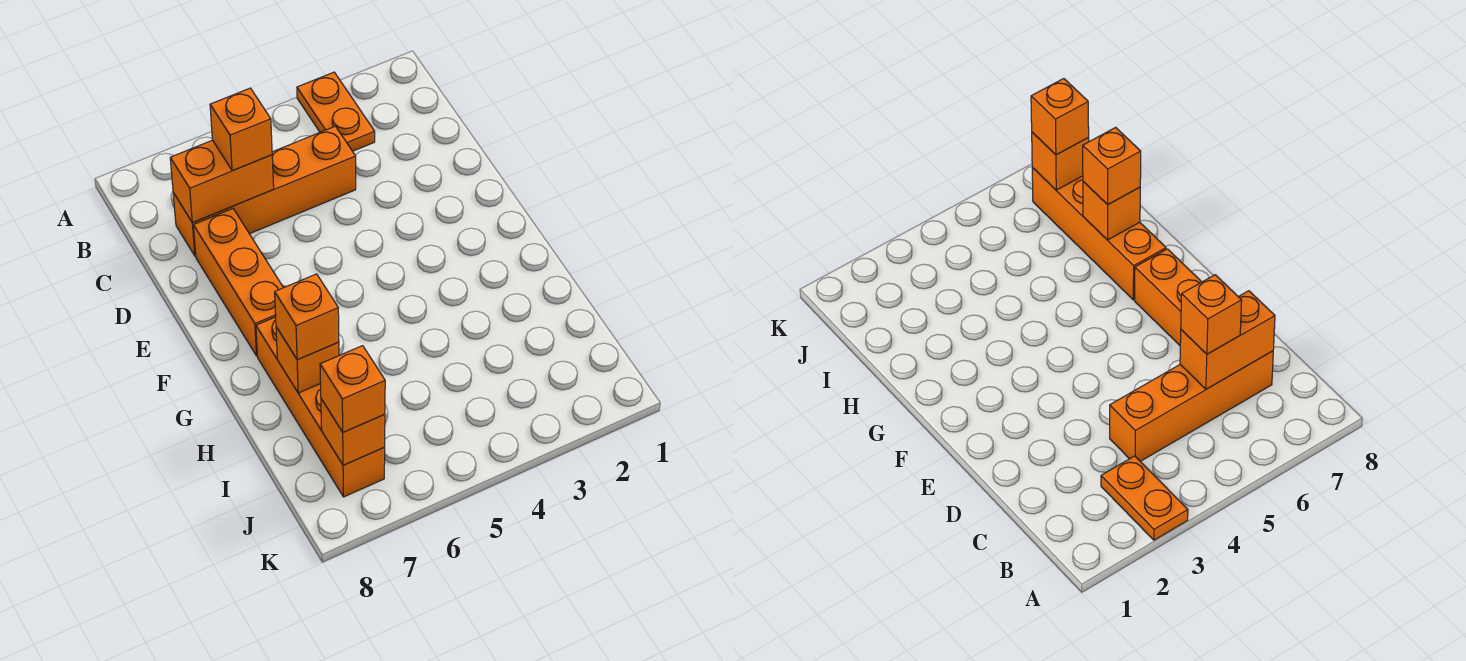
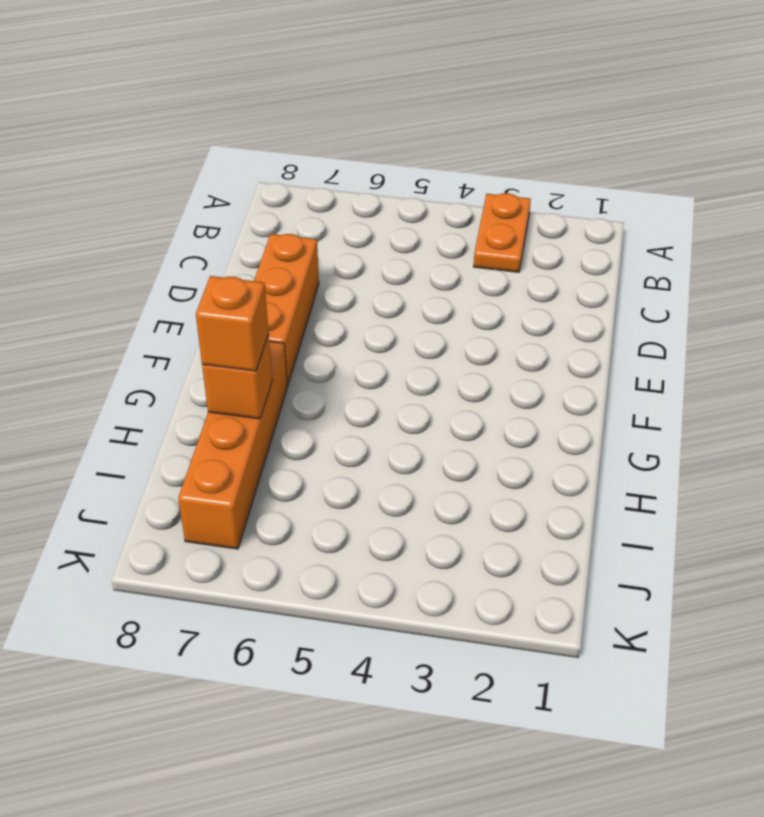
none -> orange 1x4 brick [173,126,356,256]
none -> orange 1x2 brick [170,140,274,223]

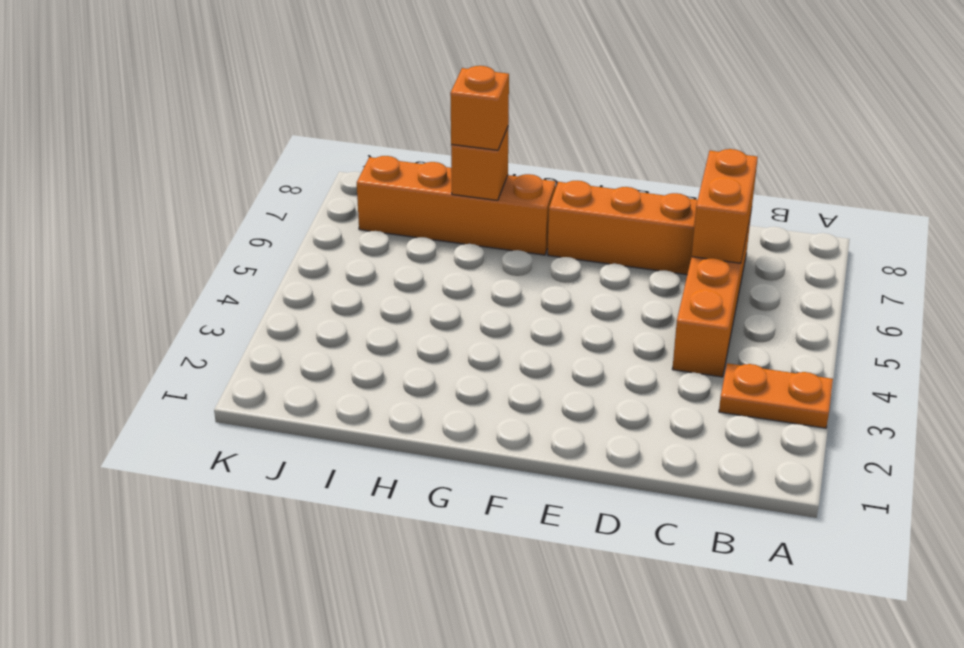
none -> orange 1x1 brick [321,399,385,465]
none -> orange 1x1 brick [210,88,272,171]

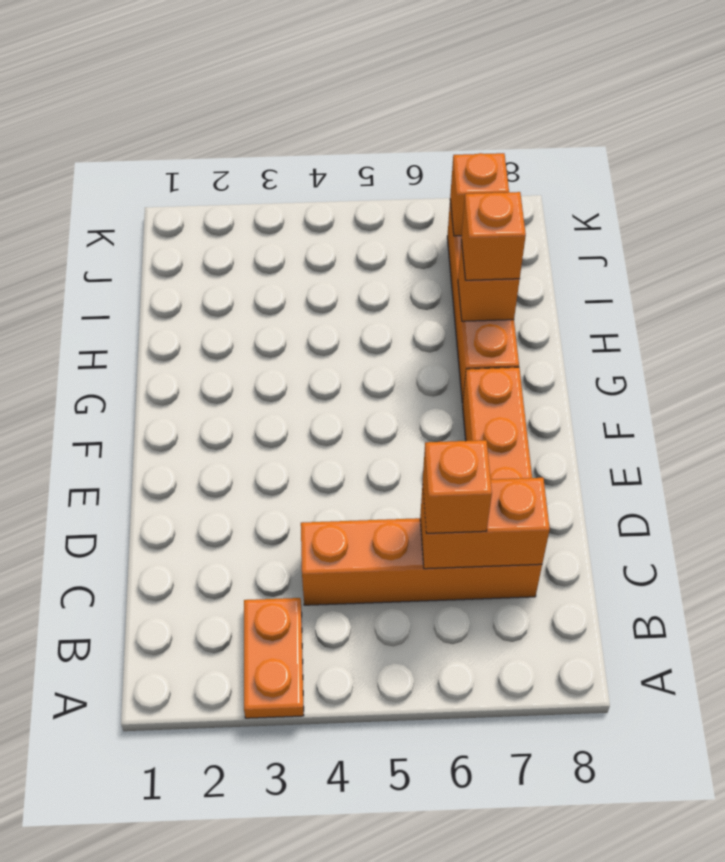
none -> orange 1x1 brick [320,346,385,432]

